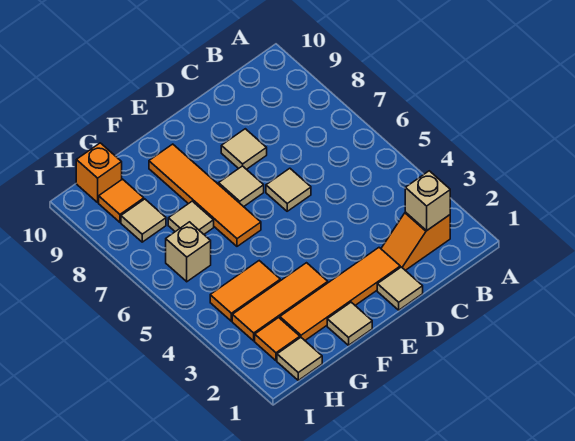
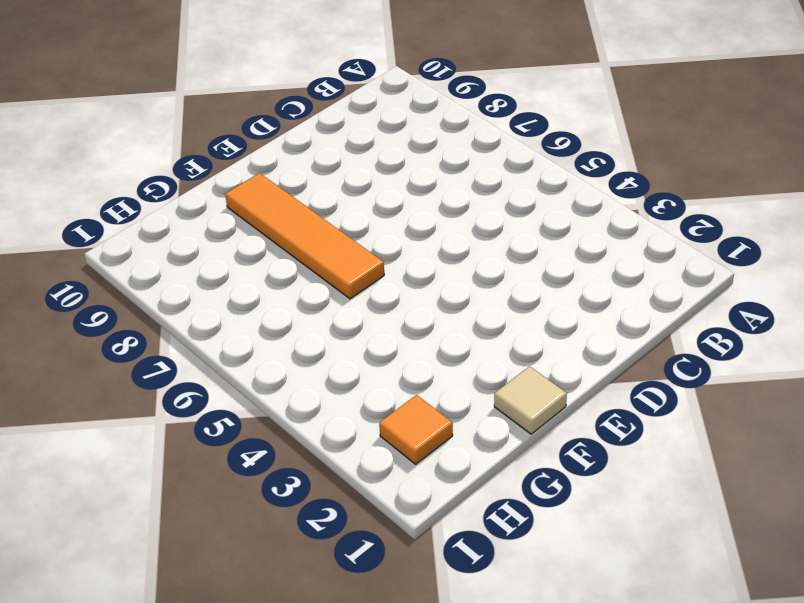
none -> orange 1x2 slope [381,212,450,270]
none -> tan 1x1 tile [377,267,423,310]
none -> orange 1x4 tile [280,248,400,340]

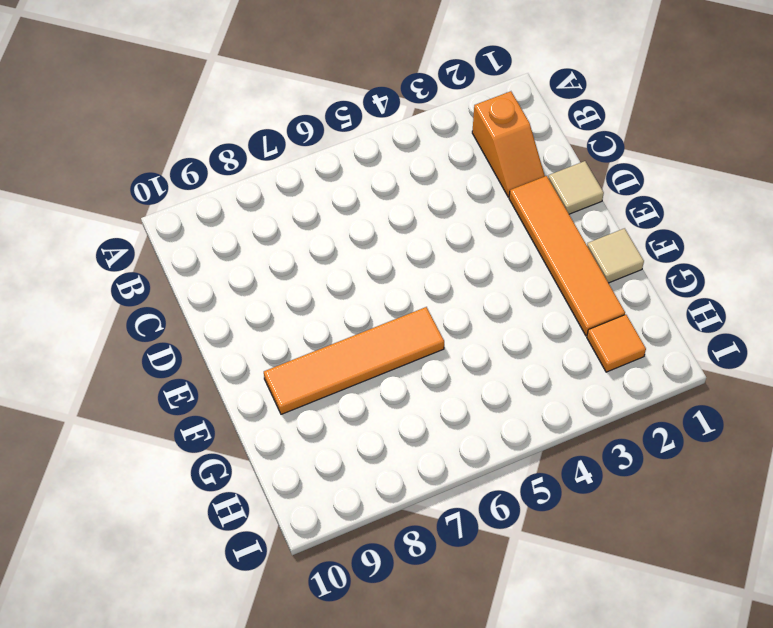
none -> tan 1x1 tile [266,168,311,211]
none -> tan 1x1 tile [221,129,267,169]
none -> tan 1x1 tile [219,166,264,207]

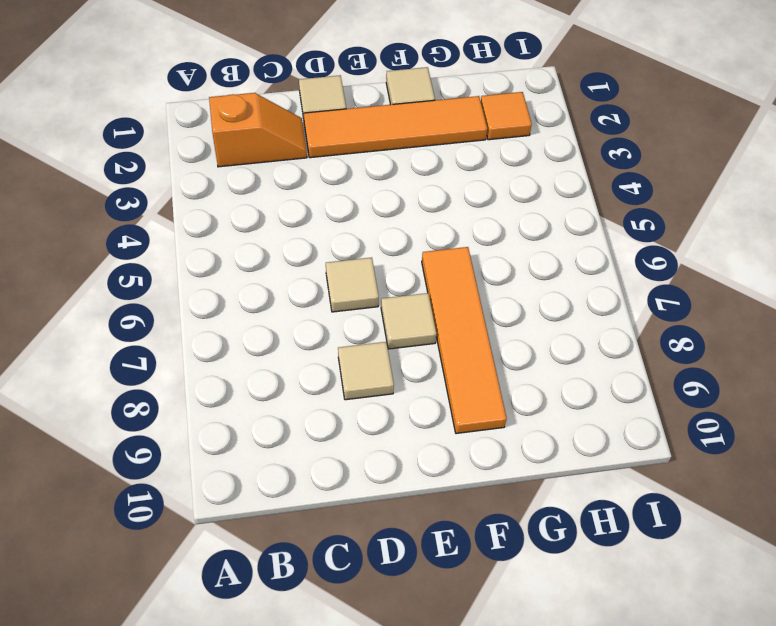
none -> orange 1x3 tile [232,263,328,341]
none -> orange 1x2 tile [210,261,280,321]
none -> tan 1x1 tile [168,201,214,234]

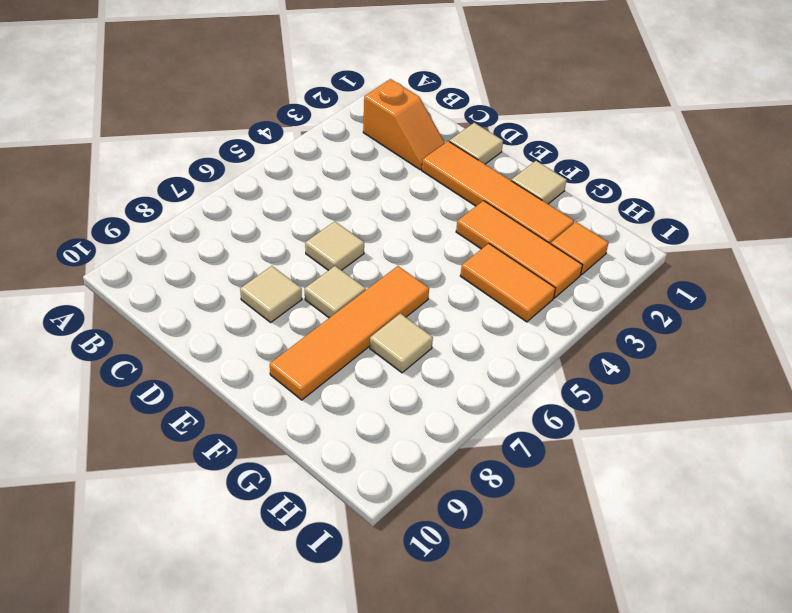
none -> tan 1x1 tile [277,337,322,380]
none -> tan 1x1 brick [166,222,211,282]
none -> tan 1x1 tile [121,199,166,242]

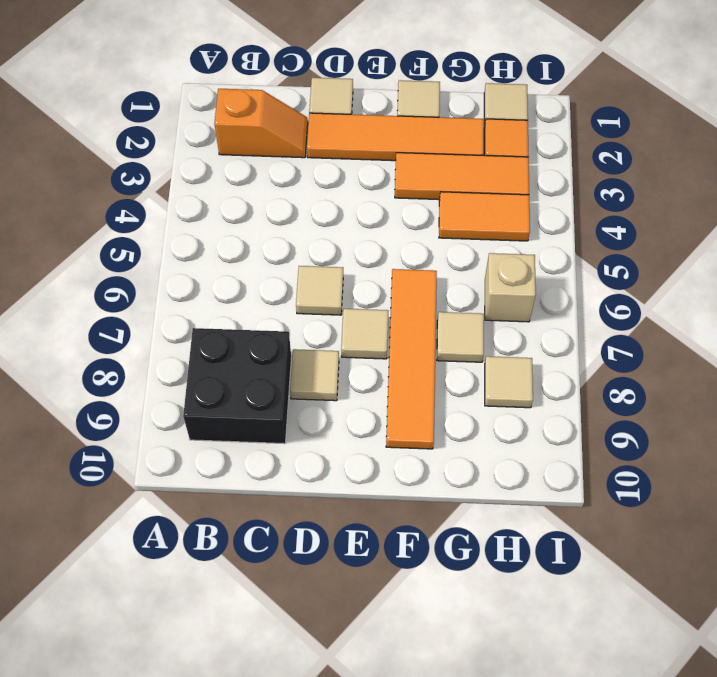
black 2x2 brick [183,328,291,444] -> none
none -> orange 1x1 tile [99,179,144,222]
none -> orange 1x1 brick [76,143,122,202]
none -> tan 1x1 brick [405,171,450,230]

